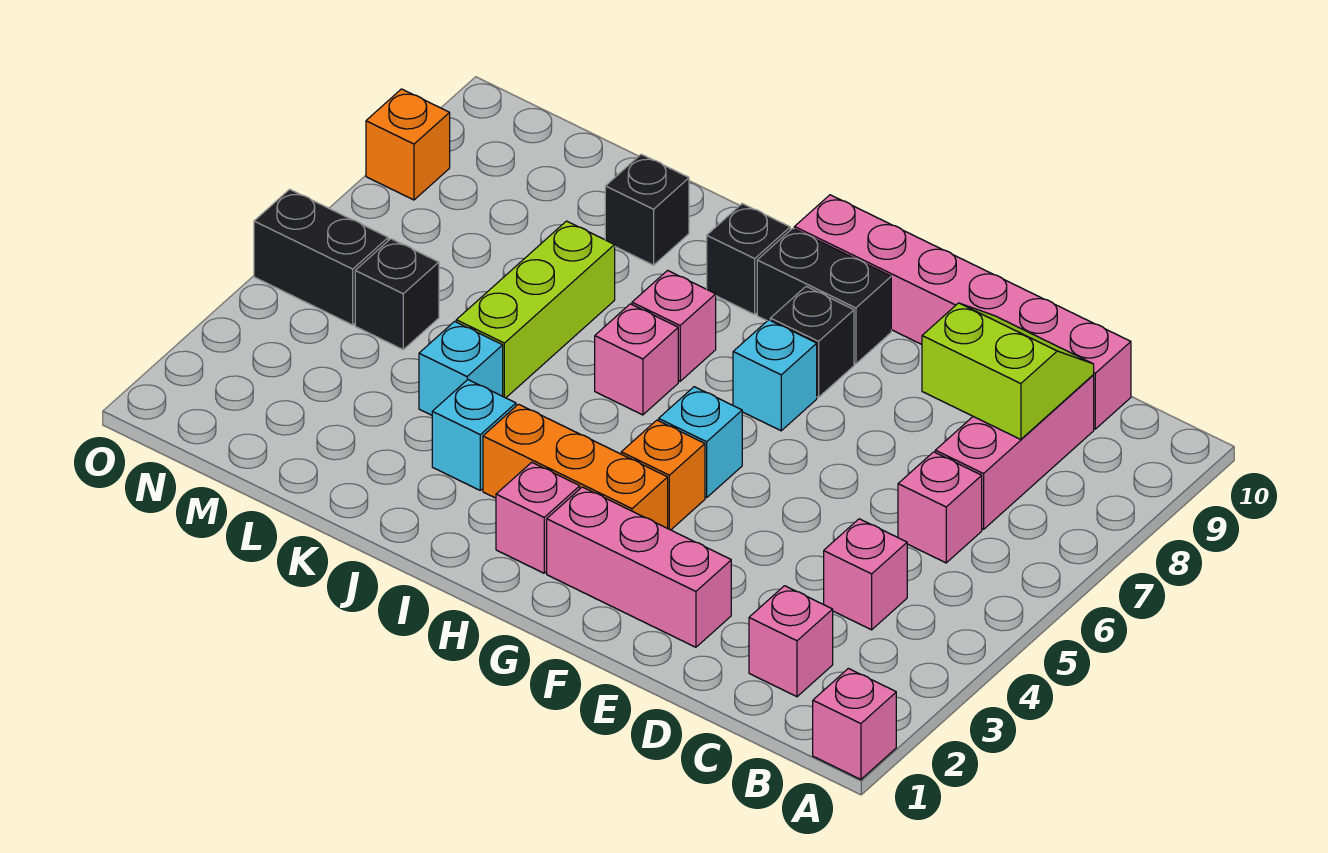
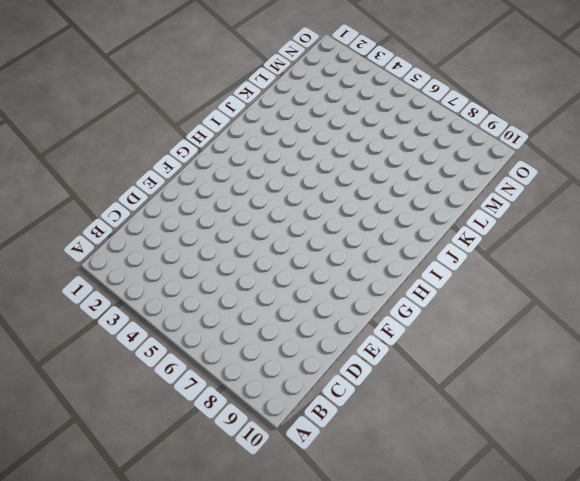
none -> pink 1x1 brick [813,668,896,779]
none -> pink 1x1 brick [749,586,833,697]
none -> pink 1x1 brick [824,519,907,630]

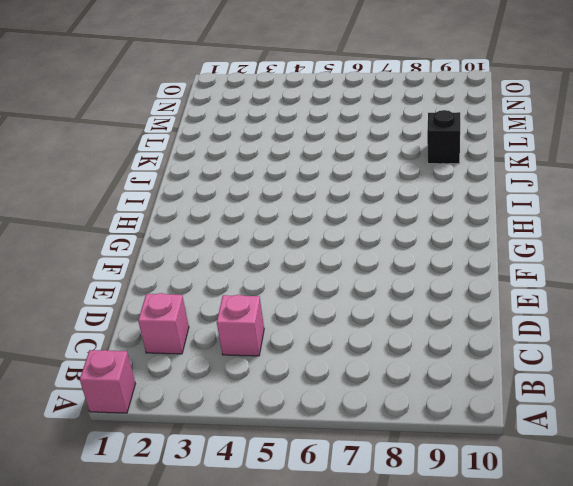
none -> pink 1x1 brick [898,452,982,563]
none -> pink 1x3 brick [935,375,1094,529]
none -> pink 1x6 brick [794,195,1131,429]

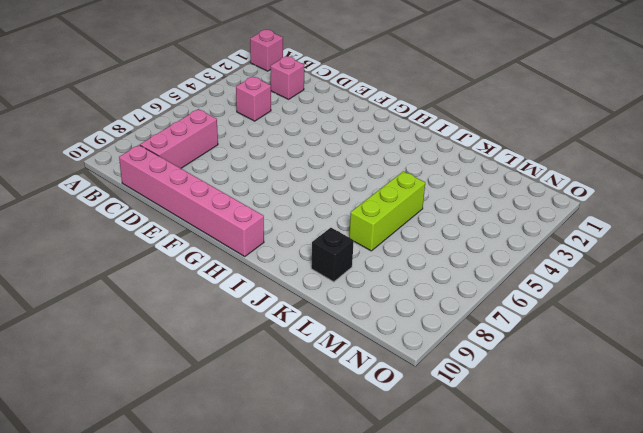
none -> pink 1x1 brick [898,452,982,563]
none -> pink 1x3 brick [547,487,731,647]
none -> orange 1x3 brick [483,404,668,528]

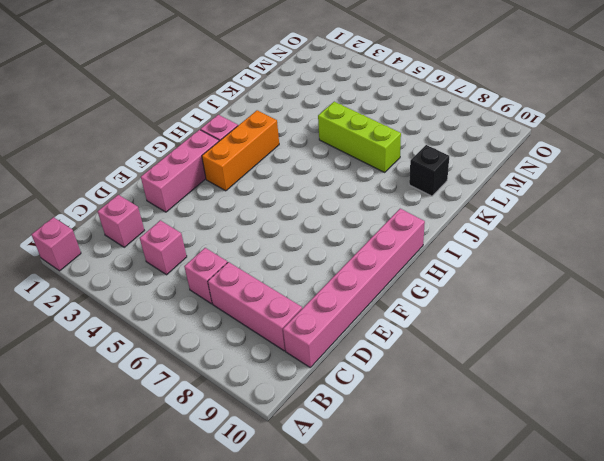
none -> orange 1x1 brick [621,420,705,530]
none -> cyan 1x1 brick [659,387,742,498]
none -> cyan 1x1 brick [733,320,817,431]

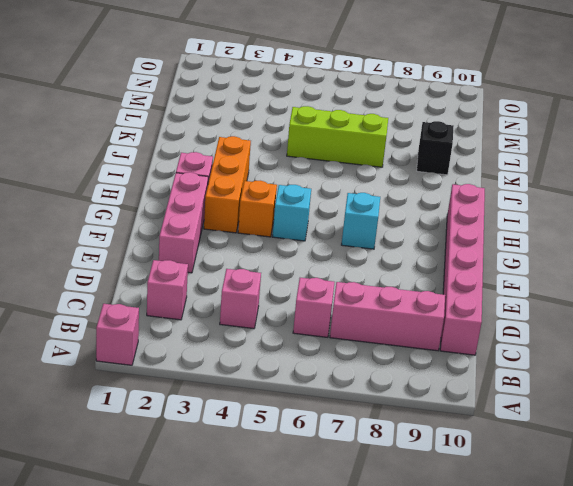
none -> black 1x1 brick [770,286,854,397]
none -> black 1x2 brick [757,228,891,364]
none -> pink 1x1 brick [595,304,678,415]

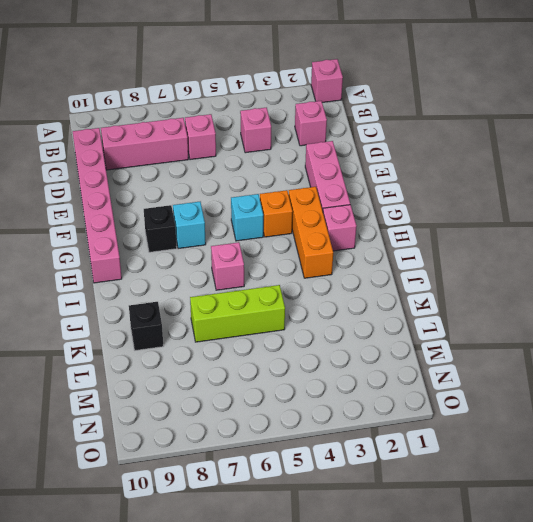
none -> black 1x2 brick [757,228,891,364]
none -> pink 1x1 brick [632,270,716,381]
none -> black 1x1 brick [707,204,790,314]

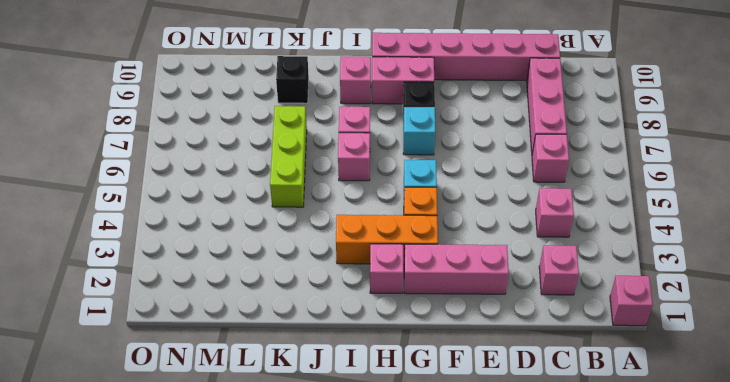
pink 1x2 brick [372,57,434,104] -> black 1x2 brick [757,228,891,364]
pink 1x1 brick [340,57,371,104] -> black 1x1 brick [707,204,790,314]
none -> cyan 1x1 brick [432,380,516,490]
none -> cyan 1x1 brick [419,321,503,415]
none -> black 1x1 brick [355,239,439,349]

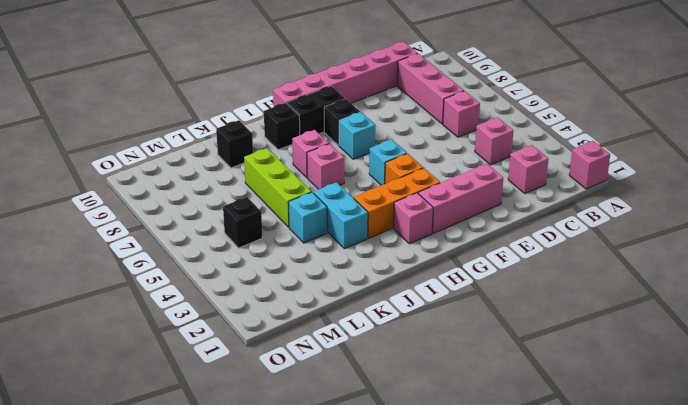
cyan 1x2 brick [313,182,368,249] -> cyan 1x1 brick [432,380,516,490]
none -> black 1x2 brick [254,189,388,325]
none -> orange 1x1 brick [366,89,450,200]
none -> lime 2x2 slope [922,303,1094,439]

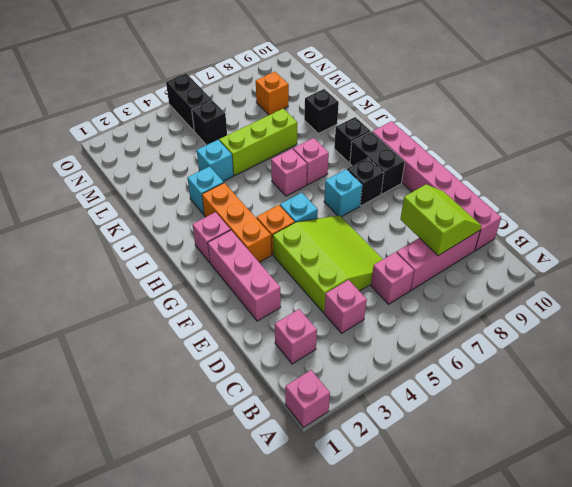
lime 3x3 slope [273,215,383,313] -> none
orange 1x1 brick [256,72,289,115] -> orange 1x1 brick moved to [366,89,450,200]

